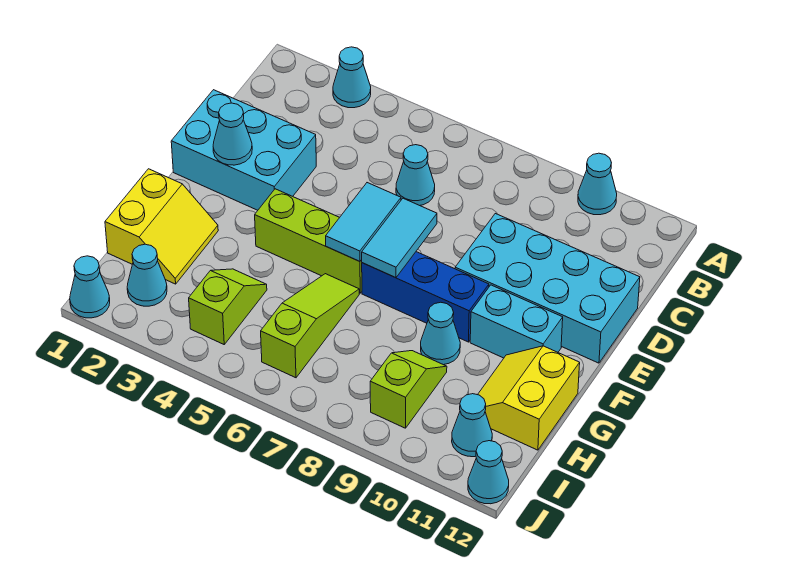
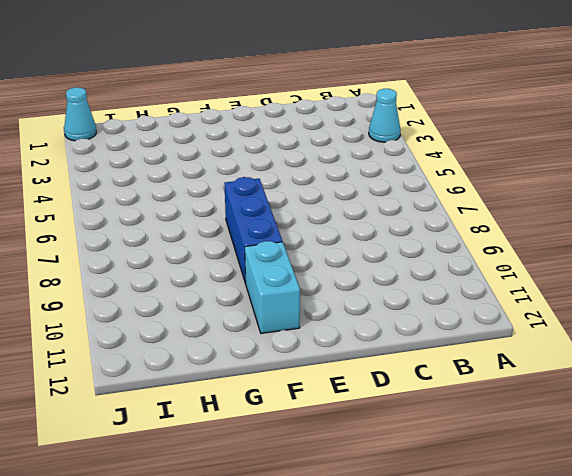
none -> cyan 1x1 cone [578,153,617,215]
none -> cyan 1x1 cone [396,145,435,206]
none -> cyan 2x3 brick [171,90,316,210]

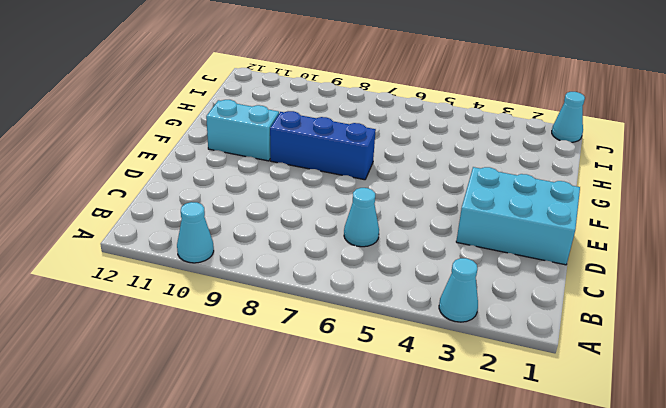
none -> cyan 2x4 brick [455,213,640,363]
none -> lime 1x3 brick [255,189,362,293]
none -> yellow 2x2 slope [105,169,218,284]

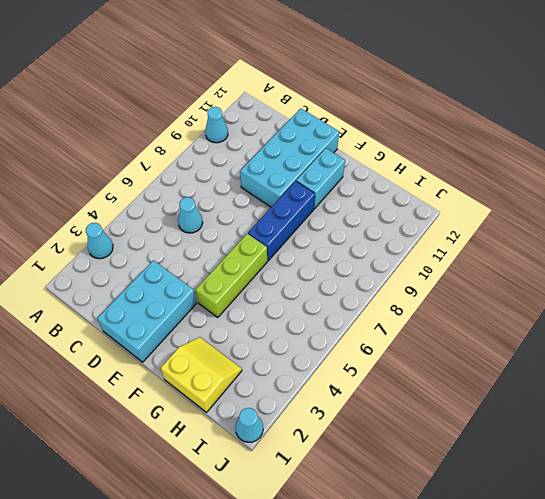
none -> lime 1x3 slope [261,274,359,378]
none -> cyan 1x1 cone [421,302,460,365]
none -> yellow 2x2 slope [478,346,580,450]

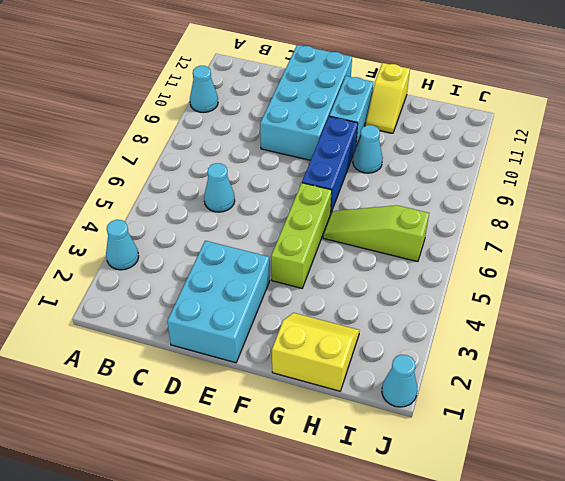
yellow 1x2 slope [365,63,410,133] -> yellow 2x2 slope [478,346,580,450]
none -> lime 1x2 slope [189,269,267,344]
none -> lime 1x2 slope [370,351,447,428]
none -> cyan 1x1 cone [127,244,167,306]

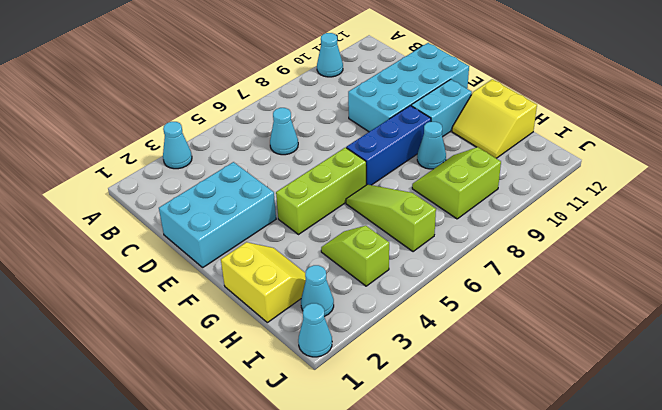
lime 2x2 slope [412,147,501,219] -> lime 1x2 slope [370,351,447,428]
none -> cyan 1x1 cone [452,394,492,457]
none -> cyan 1x1 cone [468,441,509,504]
none -> cyan 1x1 cone [213,103,252,165]

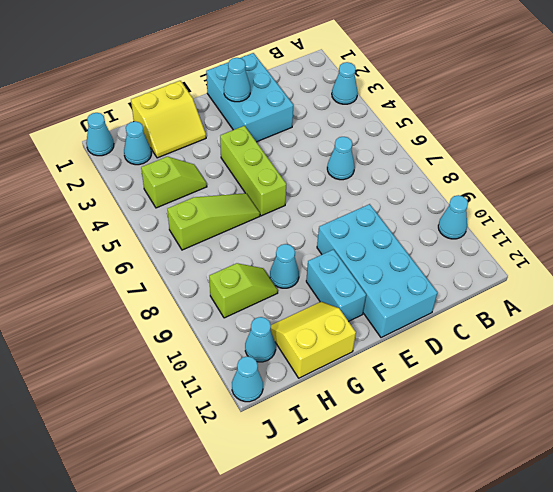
none -> blue 1x3 brick [362,252,489,342]
none -> cyan 1x2 tile [326,183,401,261]
none -> cyan 1x2 tile [362,198,437,278]

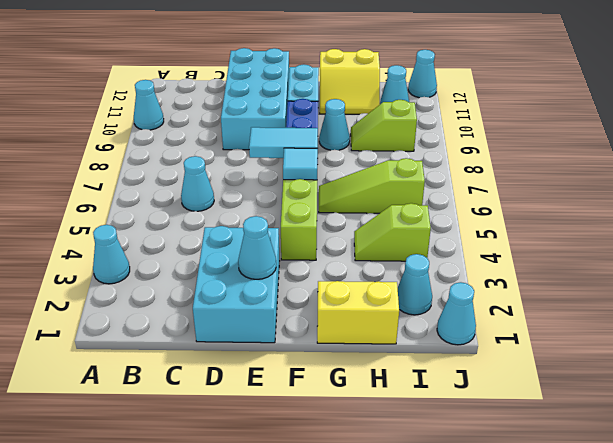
cyan 1x1 tile [283,148,318,180] -> cyan 1x2 tile [326,183,401,261]

